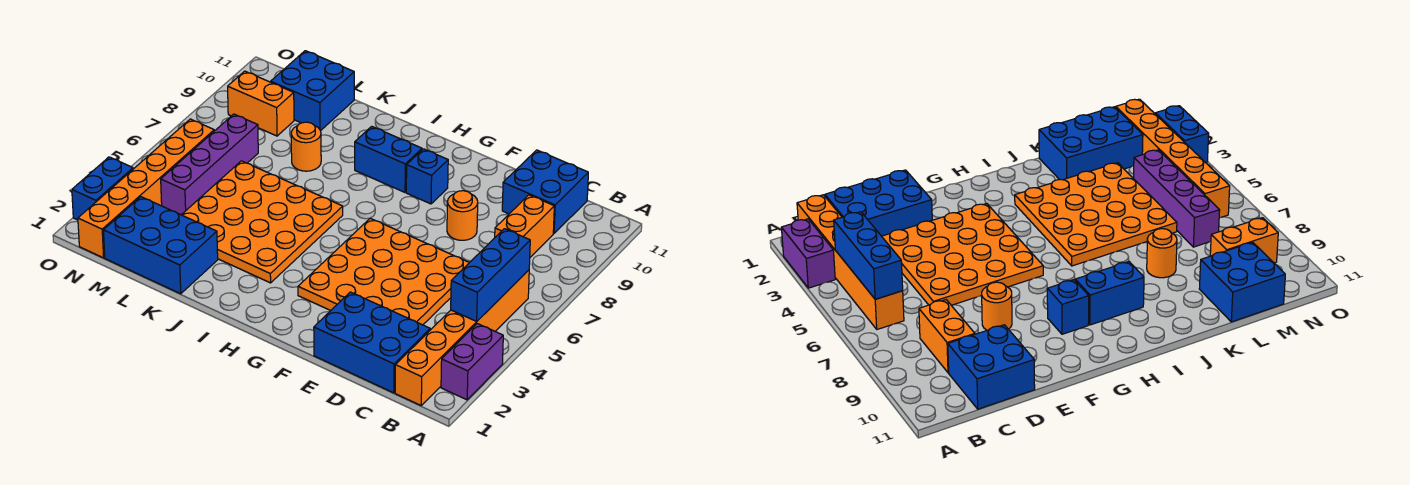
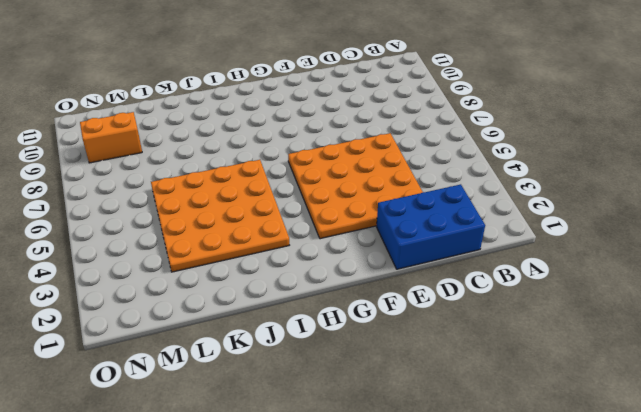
none -> purple 1x2 brick [441,324,503,400]
none -> orange 1x6 brick [395,270,529,405]
none -> orange 1x2 brick [495,195,554,257]

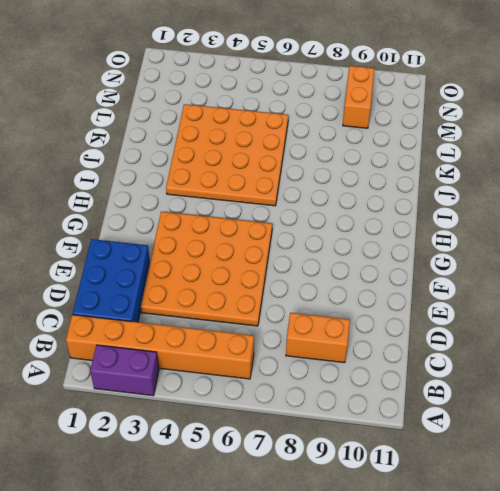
none -> blue 2x2 brick [502,150,588,233]
none -> orange 1x1 round brick [447,191,478,240]
none -> blue 1x1 brick [406,149,448,204]

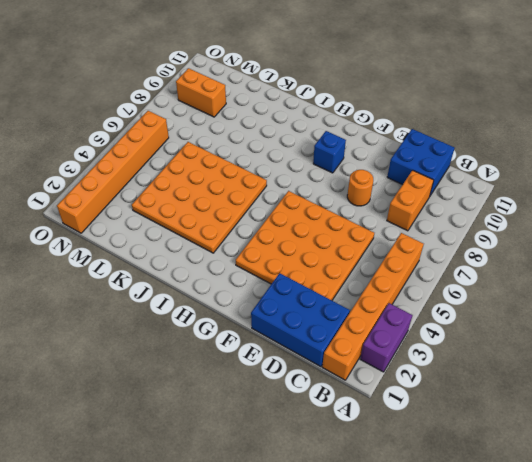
none -> blue 1x2 brick [355,126,422,192]
none -> blue 2x3 brick [103,197,218,294]
none -> orange 1x1 round brick [291,122,321,171]

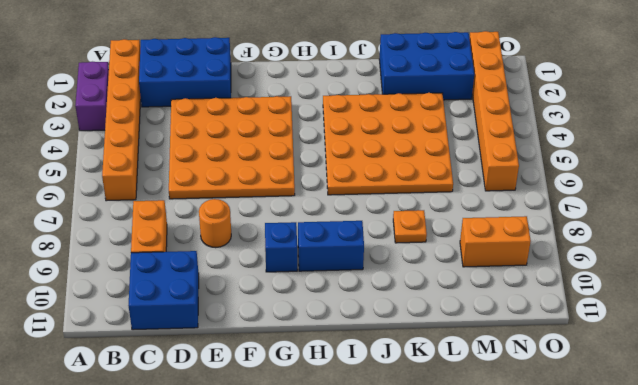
orange 1x1 plate [393,210,427,243] -> orange 1x1 round brick [291,122,321,171]
none -> blue 2x2 brick [271,51,354,131]
none -> purple 1x4 brick [161,114,258,215]
none -> blue 1x2 brick [72,157,133,220]

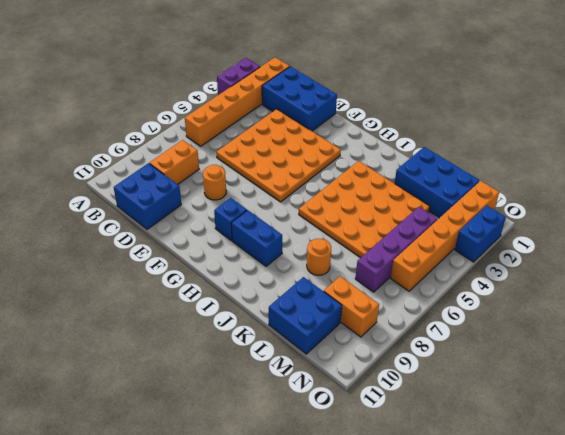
none -> blue 1x3 brick [451,229,530,322]

